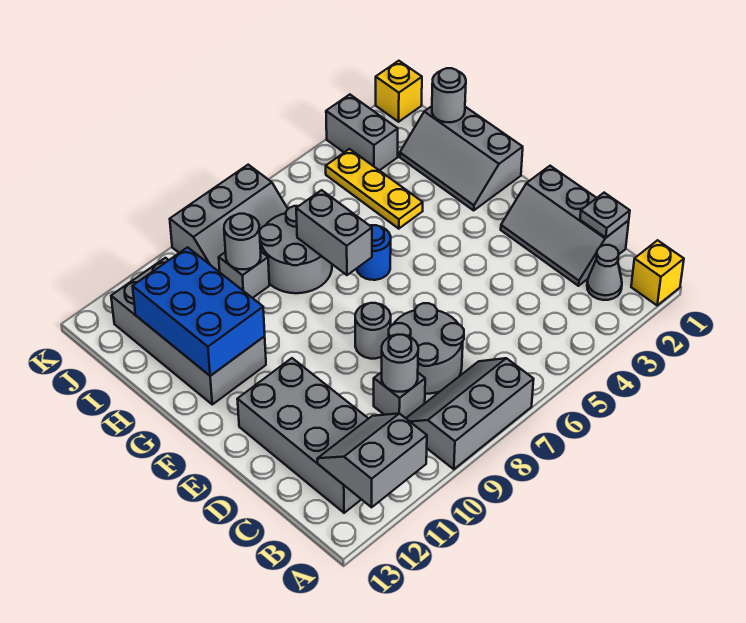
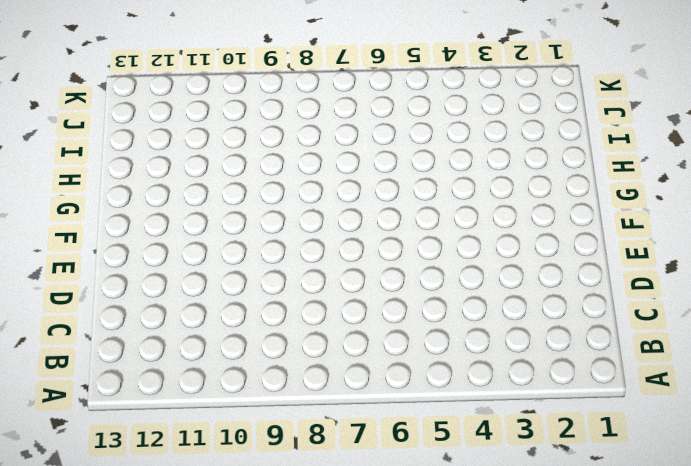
none -> yellow 1x1 brick [631,240,684,305]
none -> grey 2x3 slope [406,358,534,469]
none -> grey 1x1 cone [587,245,622,300]

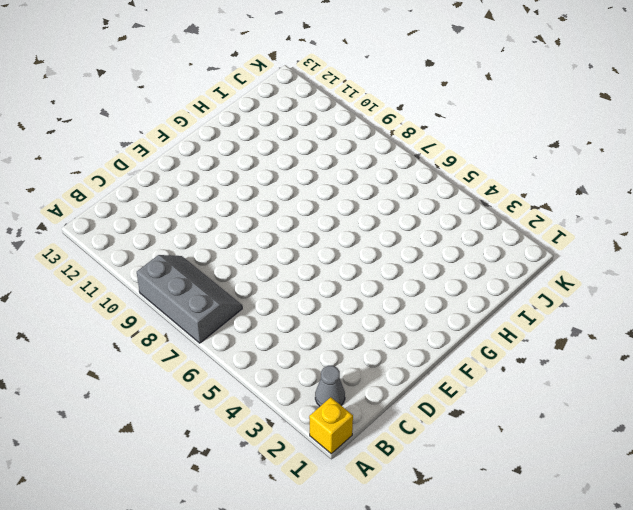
none -> grey 2x4 brick [237,358,368,513]
none -> grey 2x3 slope [501,166,629,286]
none -> grey 2x2 round brick [389,303,464,394]

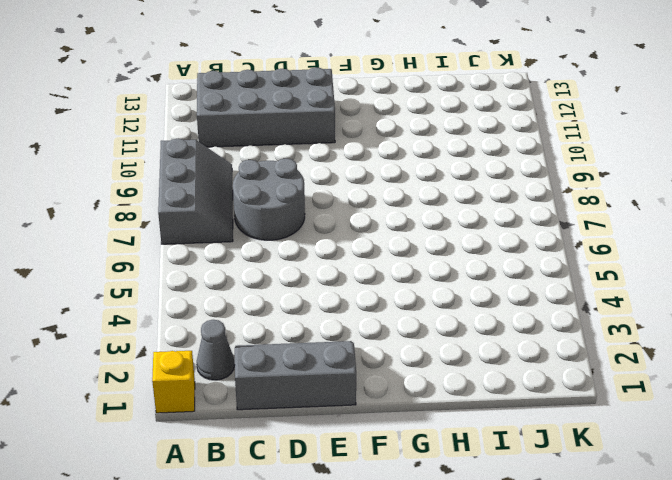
none -> grey 1x1 brick [374,372,425,418]
none -> grey 1x1 round brick [355,303,391,359]
none -> grey 2x3 slope [400,106,523,210]

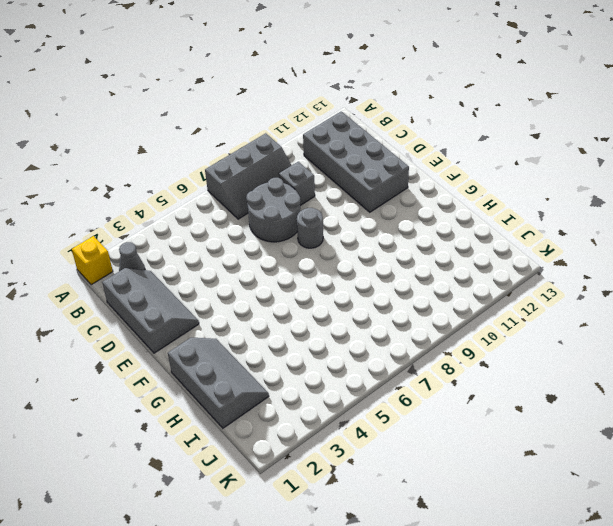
none -> blue 1x1 round brick [357,225,391,280]
none -> grey 2x4 brick [111,258,266,404]
none -> yellow 1x3 plate [326,149,423,229]

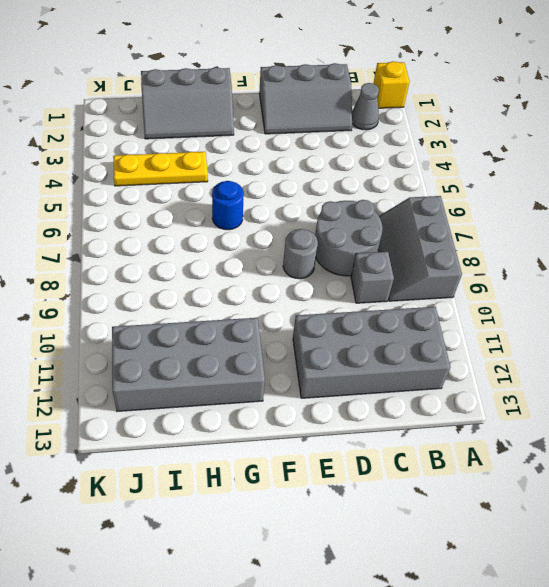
none -> grey 2x2 round brick [260,206,332,293]
none -> grey 1x1 brick [219,252,269,298]
none -> grey 1x2 brick [326,95,398,170]

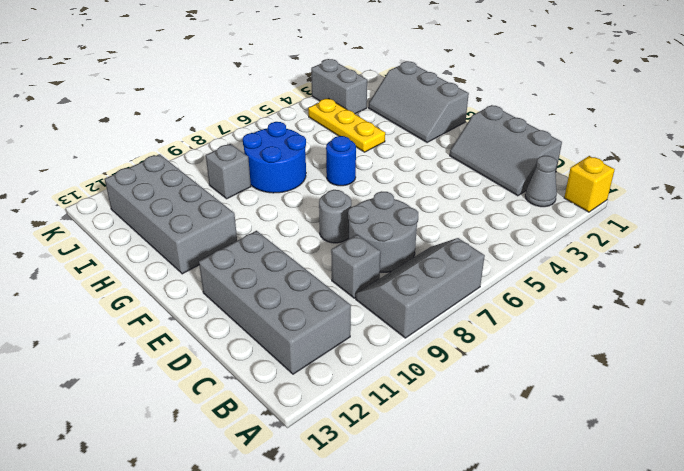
blue 2x2 round brick [243,122,306,193] -> grey 2x2 round brick [260,206,332,293]
none -> grey 2x3 slope [170,165,288,272]
none -> yellow 1x1 brick [376,61,422,122]
none -> grey 2x2 slope [317,414,427,507]

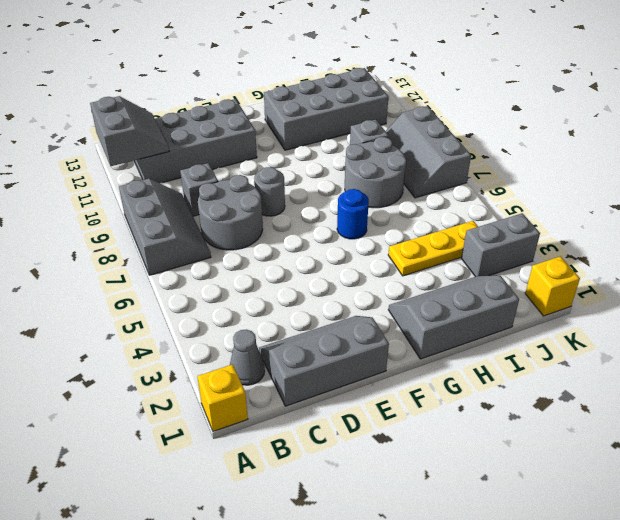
none -> grey 1x1 plate [580,193,630,238]
none -> grey 1x1 round brick [382,335,418,392]
none -> grey 1x2 brick [296,190,372,275]

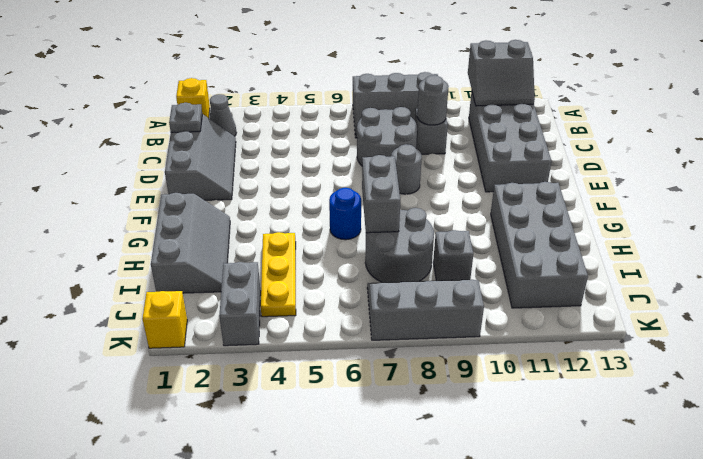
none -> blue 2x3 brick [133,247,265,376]
none -> grey 1x1 round brick [432,68,466,122]
none -> grey 1x1 round brick [224,214,261,269]

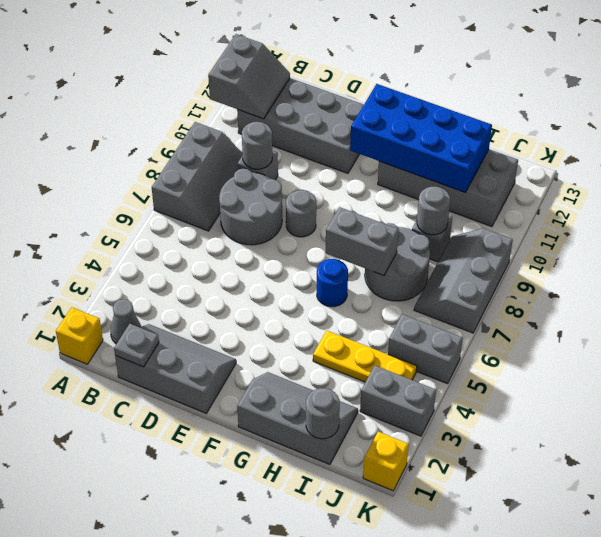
blue 2x4 brick [350,84,492,192] -> blue 2x3 brick [133,247,265,376]
grey 1x2 brick [388,314,463,384] -> none

